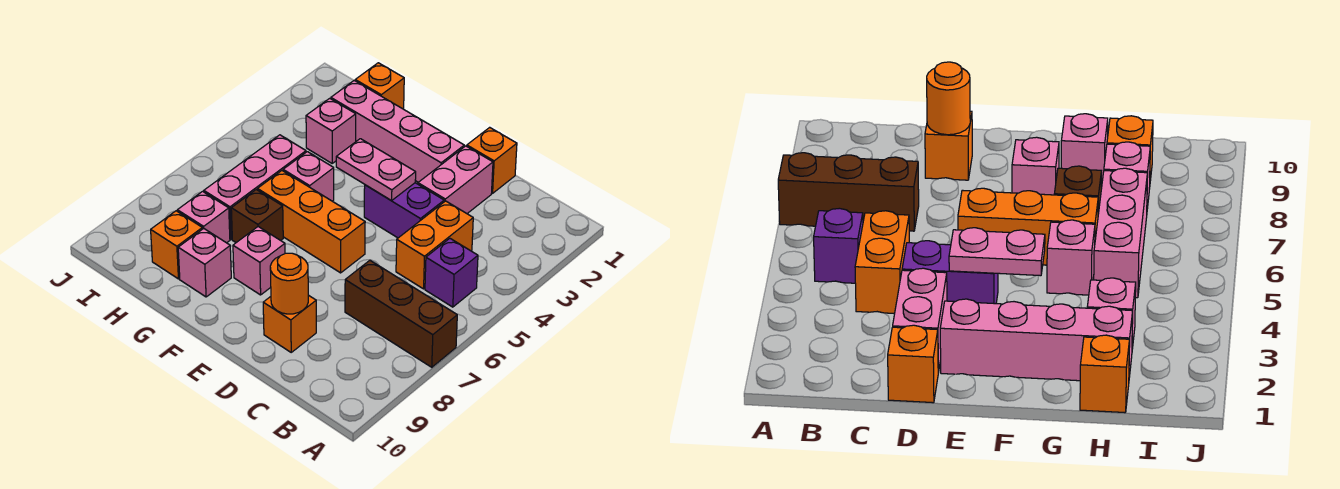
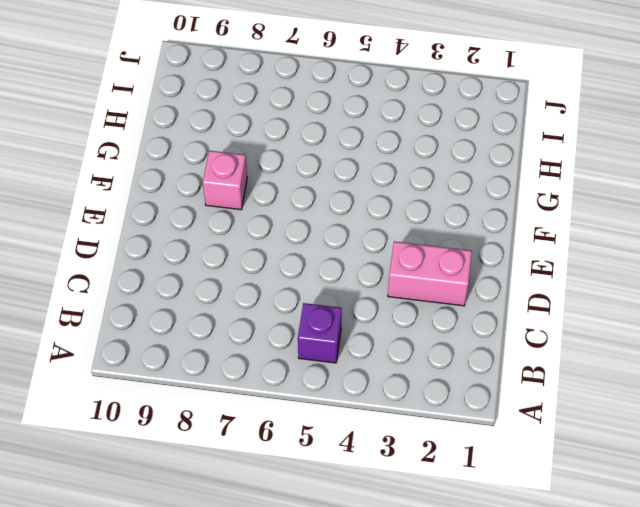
none -> brown 1x3 brick [345,260,457,367]
none -> orange 1x2 brick [396,201,473,289]
none -> orange 1x1 brick [467,127,517,193]

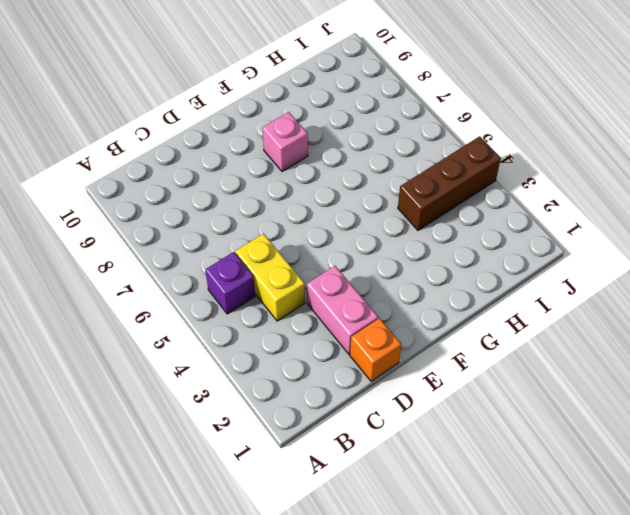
yellow 1x2 brick [235,234,305,321] -> orange 1x2 brick [396,201,473,289]
brown 1x3 brick [398,136,501,230] -> brown 1x3 brick moved to [345,260,457,367]
none -> purple 1x2 brick [364,183,444,238]
none -> orange 1x1 brick [263,295,316,352]
none -> pink 1x4 brick [331,81,464,182]

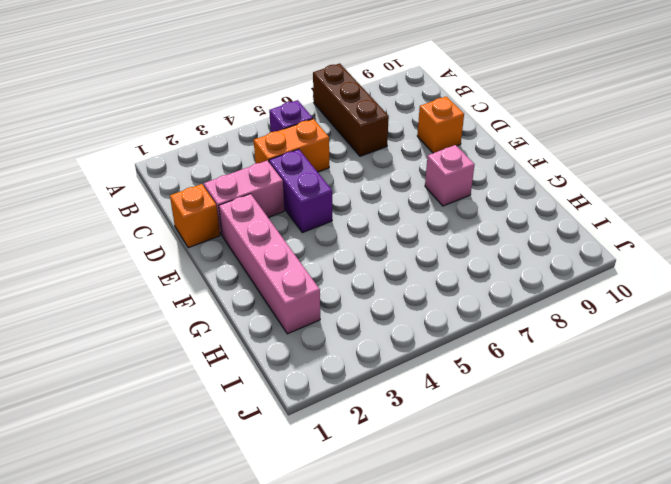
none -> orange 1x3 brick [257,171,365,273]
none -> pink 1x1 brick [283,152,334,201]
none -> brown 1x1 brick [231,190,283,243]

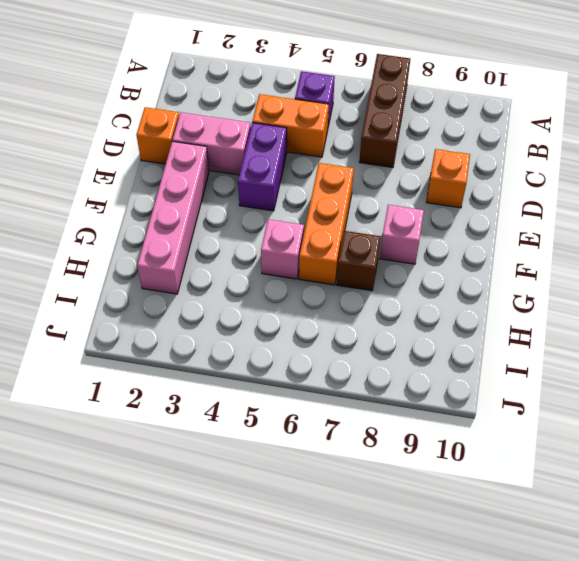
none -> pink 1x1 brick [178,228,231,297]
none -> orange 1x1 brick [355,63,404,109]
none -> pink 1x1 brick [306,98,356,163]

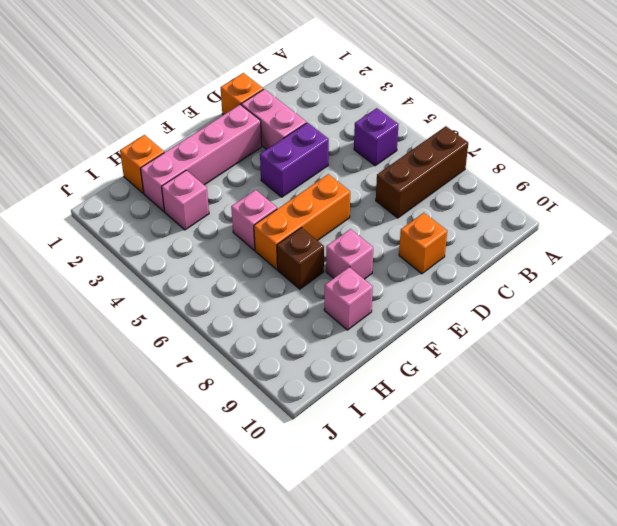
none -> orange 1x2 brick [396,201,473,289]
none -> pink 1x3 brick [204,135,306,239]
none -> pink 1x1 brick [177,191,230,243]

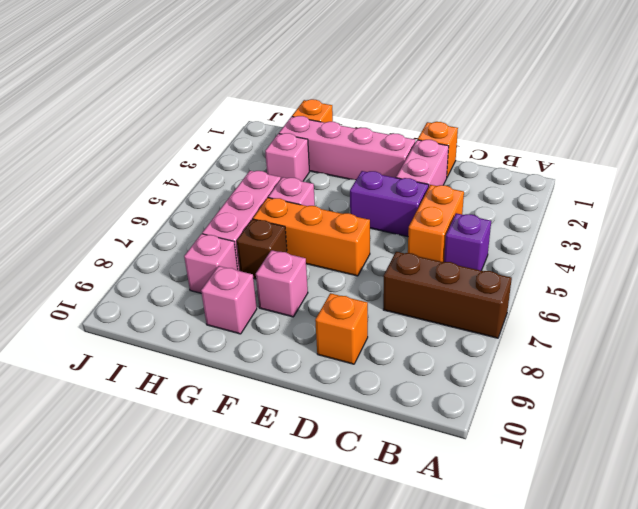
none -> orange 1x1 brick [151,211,202,279]
none -> orange 1x1 round brick [270,253,308,314]
none -> pink 1x2 plate [336,139,416,201]

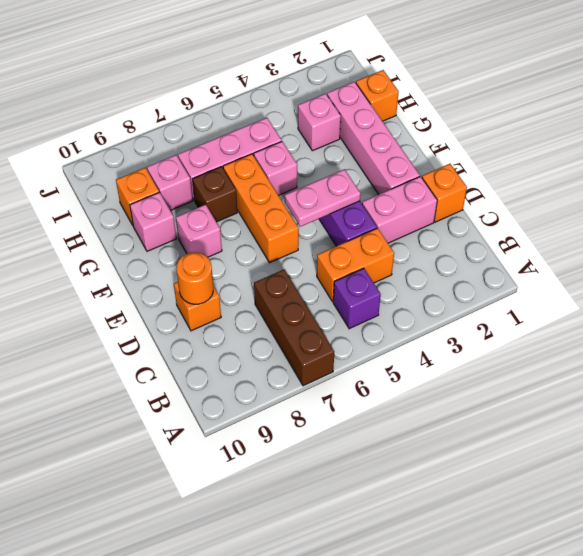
pink 1x2 plate [285,169,361,227] -> pink 1x2 plate turned to [336,139,416,201]

